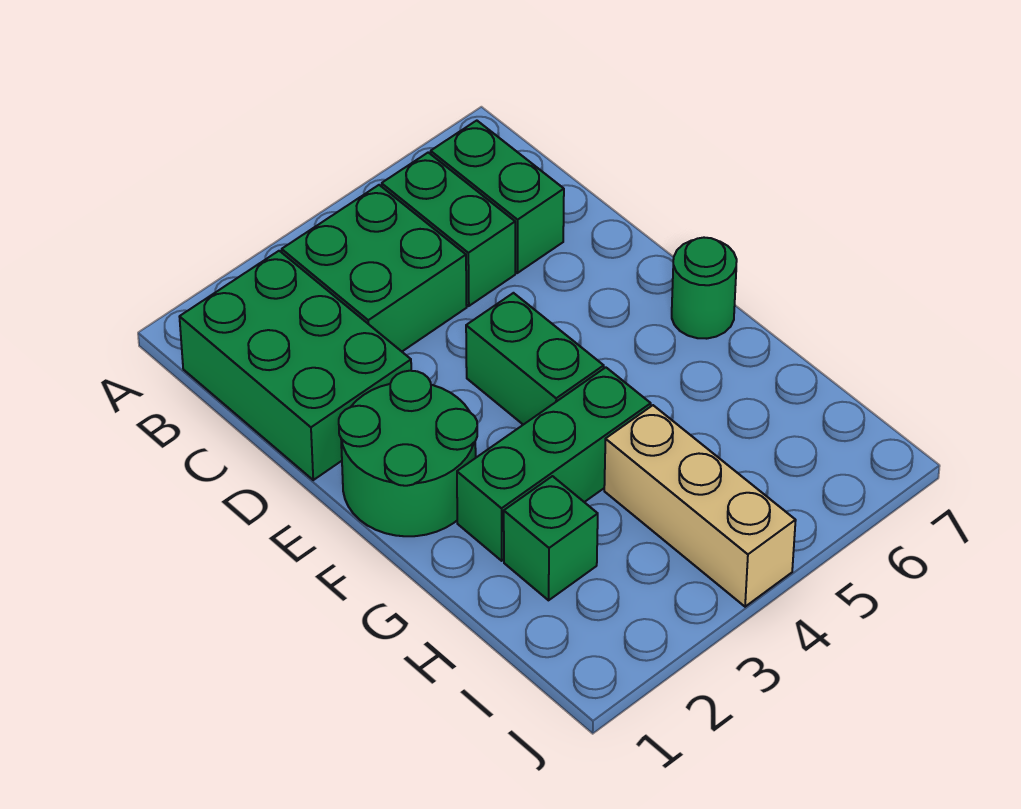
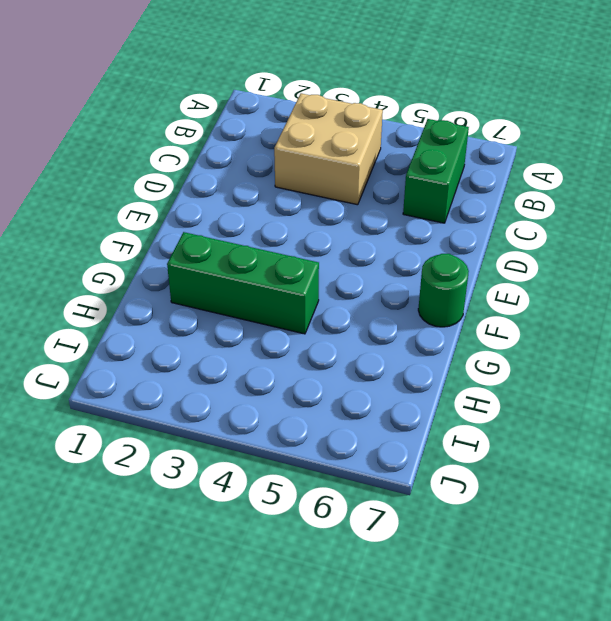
tan 2x2 brick [274,93,383,205] -> green 2x2 brick [282,185,467,351]
none -> green 2x3 brick [180,251,411,480]
none -> green 1x2 brick [382,152,515,306]

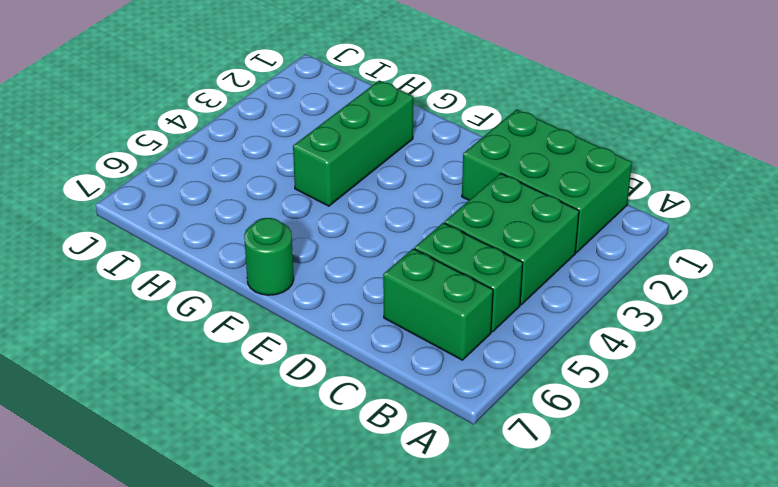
none -> green 2x2 round brick [339,371,477,536]
none -> green 1x2 brick [466,293,604,425]

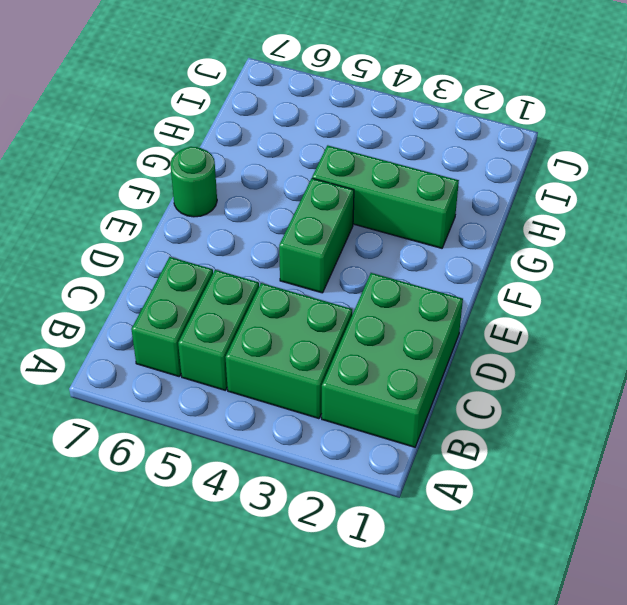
none -> green 2x2 round brick [339,371,477,536]
none -> green 1x1 brick [504,476,598,600]

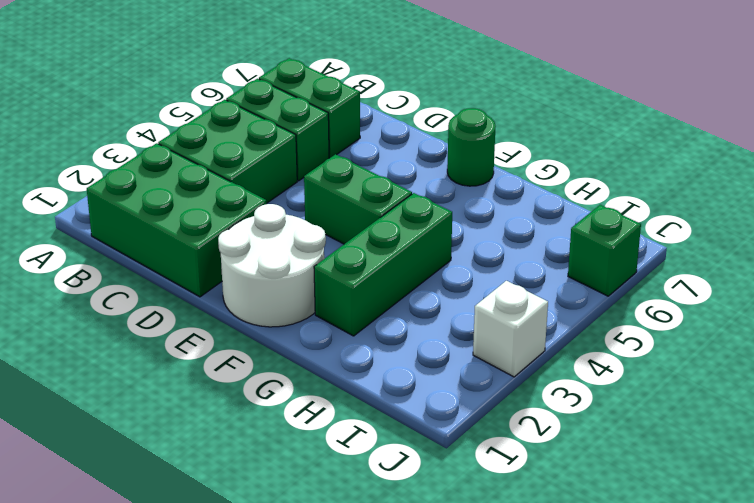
white 2x2 round brick [218,204,326,327] -> green 2x2 round brick [339,371,477,536]
white 1x1 brick [473,281,548,377] -> none
green 1x1 brick [568,205,641,296] -> green 1x1 brick moved to [504,476,598,600]
none -> tan 1x3 brick [604,405,796,607]

